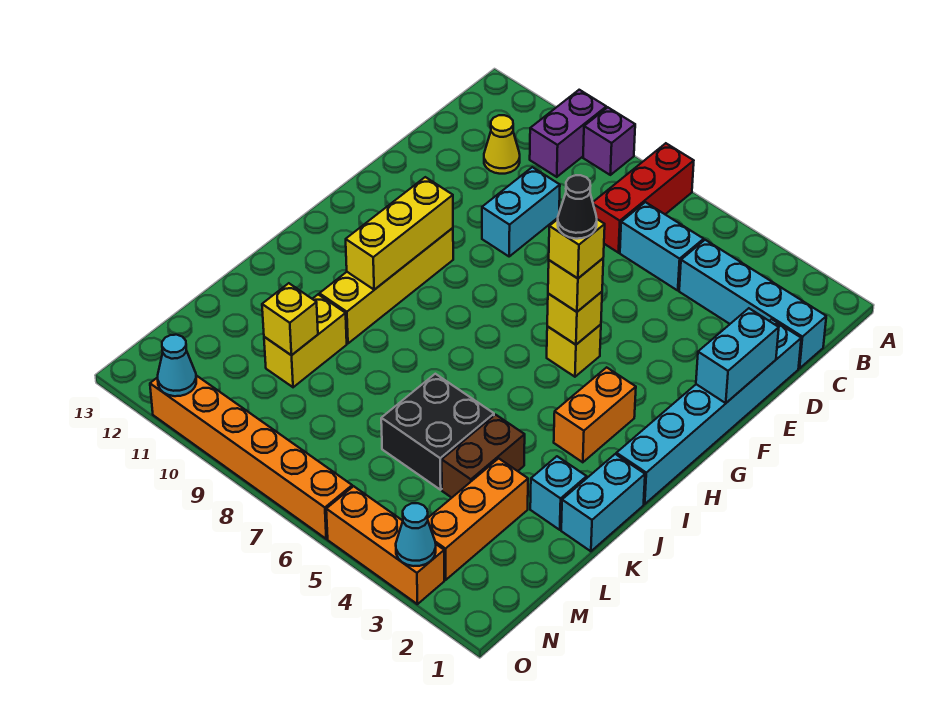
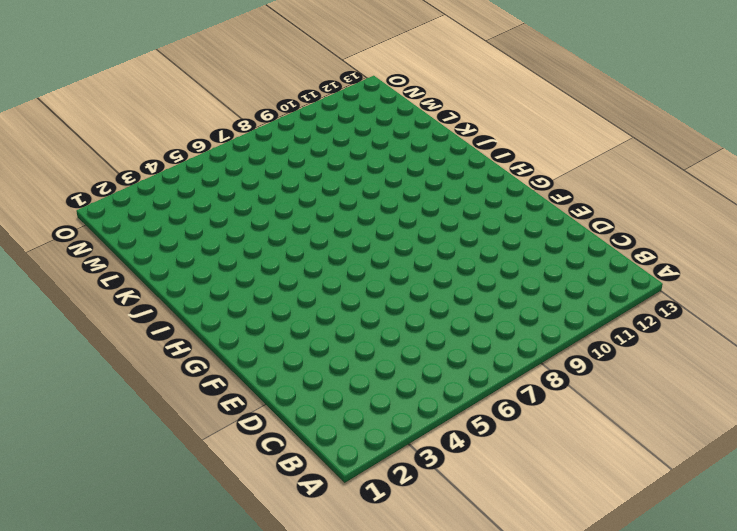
none -> red 1x3 brick [593,143,694,253]
none -> purple 1x1 brick [583,107,635,175]
none -> purple 1x2 brick [530,90,606,177]

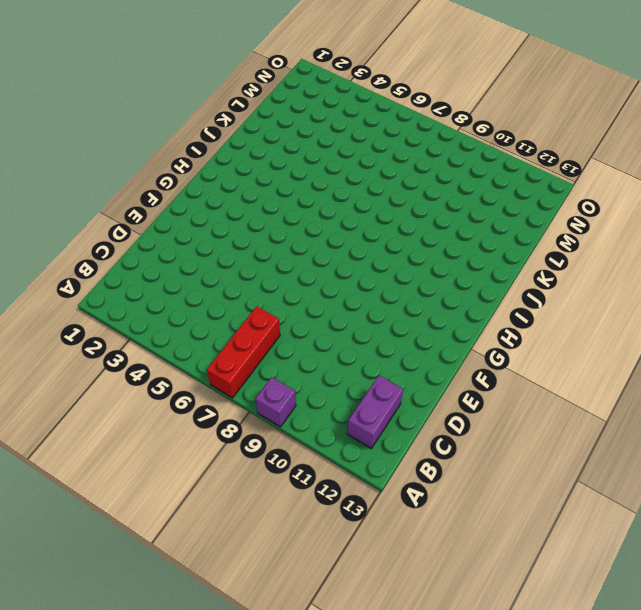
purple 1x2 brick [347,375,403,449] -> purple 1x2 brick moved to [530,90,606,177]
none -> cyan 1x4 brick [679,240,826,368]
none -> cyan 1x2 brick [620,202,704,290]
none -> yellow 1x1 cone [484,115,520,174]

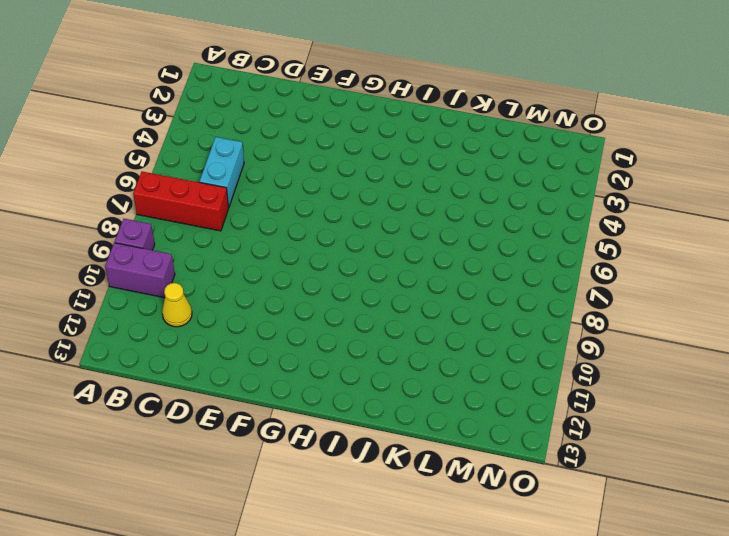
none -> cyan 1x4 brick [679,240,826,368]
none -> cyan 1x6 brick [616,319,801,504]
none -> cyan 1x2 brick [482,167,560,256]

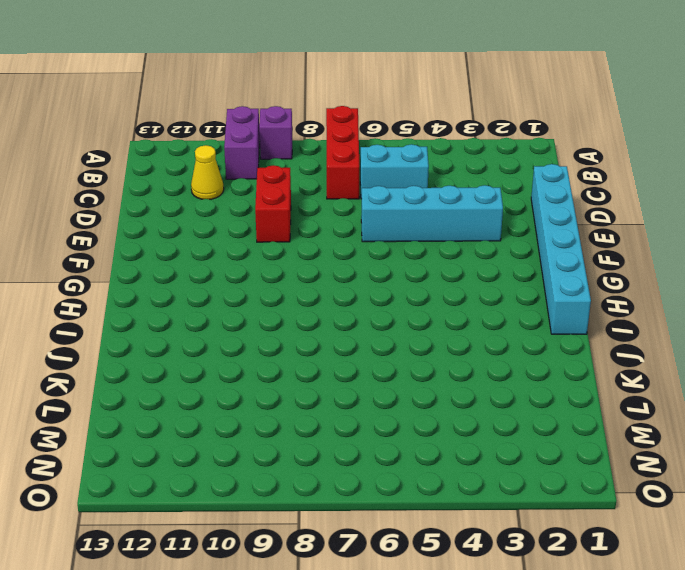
red 1x2 brick [255,165,291,242] -> cyan 1x2 brick [482,167,560,256]
cyan 1x4 brick [361,185,503,242] -> cyan 1x4 brick moved to [679,240,826,368]
none -> yellow 1x1 brick [547,324,601,377]
none -> yellow 1x4 brick [319,228,453,343]
none -> orange 1x2 brick [554,367,636,462]

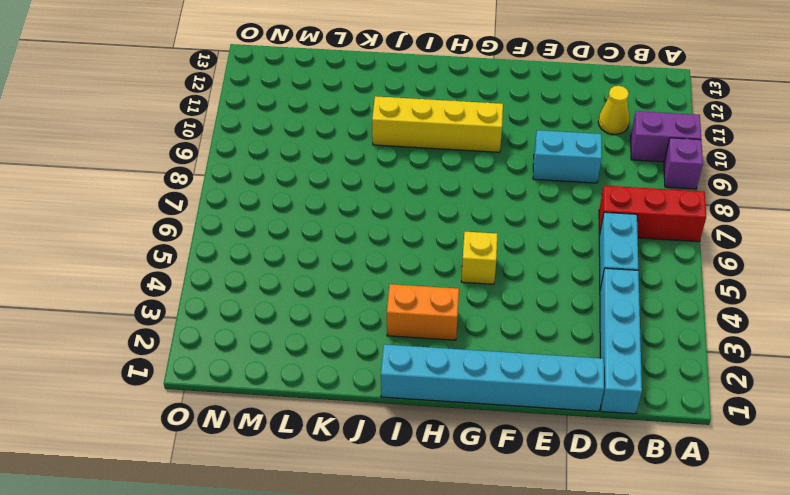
none -> cyan 1x2 brick [561,454,645,551]
none -> cyan 1x1 brick [530,456,587,530]
none -> brown 1x2 brick [442,415,525,498]

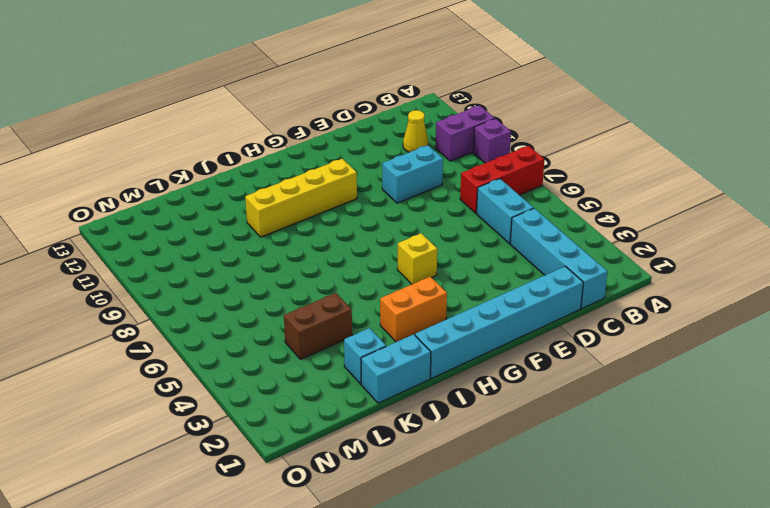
none -> black 2x2 brick [381,374,494,490]
none -> yellow 1x2 brick [264,295,347,387]
none -> orange 1x3 brick [428,458,528,580]

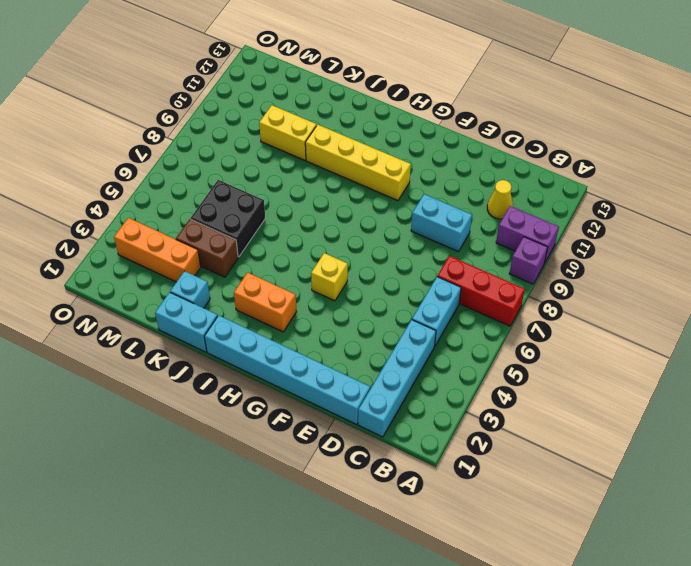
none -> orange 1x3 brick [326,486,444,604]
none -> orange 1x6 brick [150,375,352,539]
none -> cyan 1x2 brick [696,308,779,403]

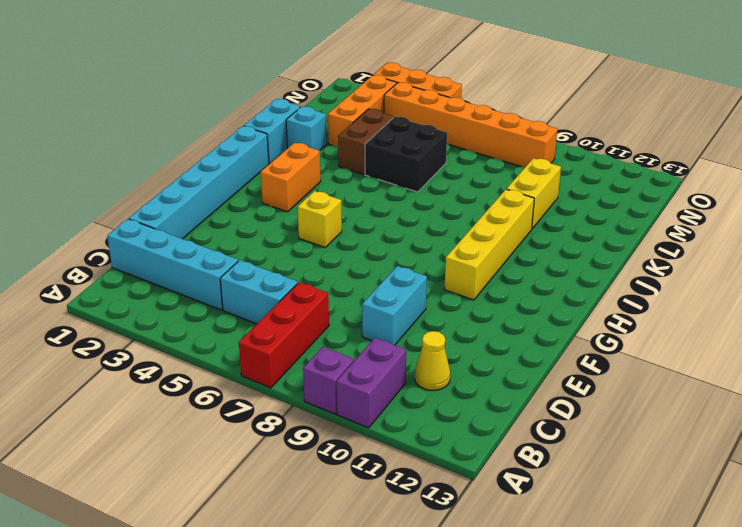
orange 1x6 brick [384,82,558,167] -> orange 1x6 brick moved to [150,375,352,539]
none -> cyan 1x2 brick [696,308,779,403]
none -> yellow 1x1 brick [547,292,602,345]
none -> yellow 1x3 brick [346,177,453,290]

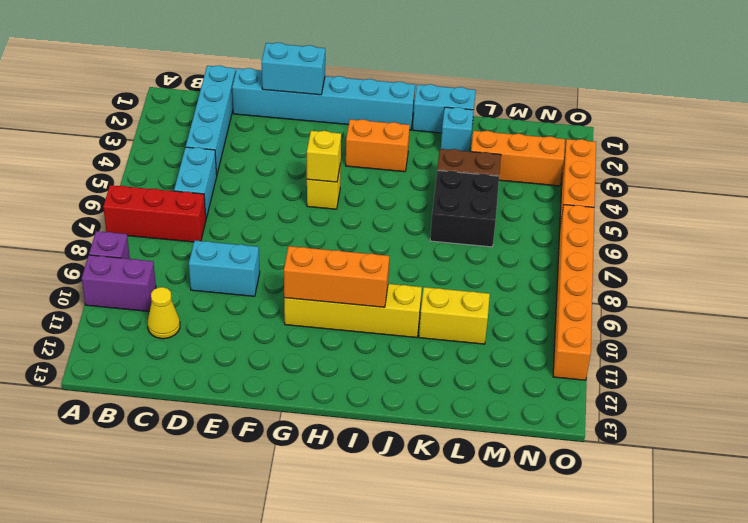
orange 1x3 brick [284,246,389,307] -> yellow 1x3 brick [346,177,453,290]
none -> yellow 1x1 brick [262,283,318,355]
none -> cyan 1x1 cone [396,503,436,566]
none -> cyan 1x1 cone [158,335,196,396]

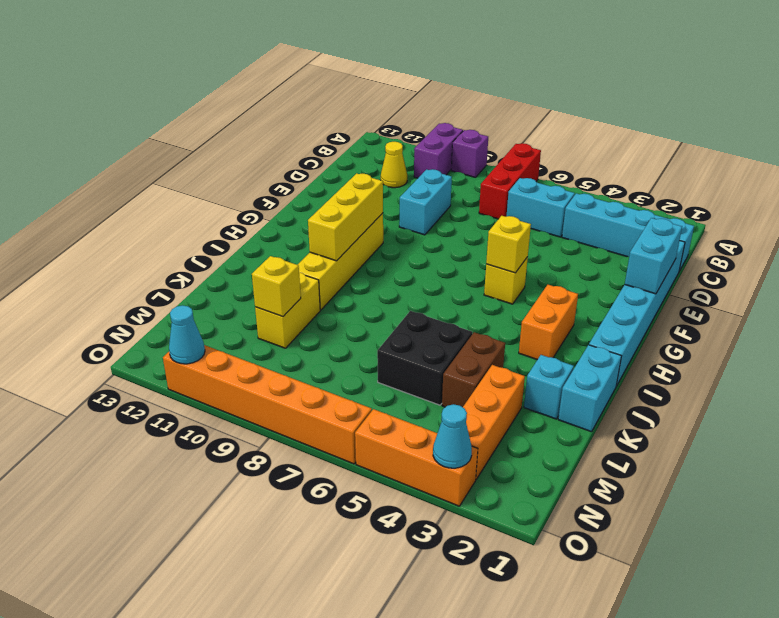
none -> yellow 1x1 brick [548,259,603,312]
none -> yellow 1x1 brick [549,219,605,278]
none -> black 1x1 cone [558,175,597,239]

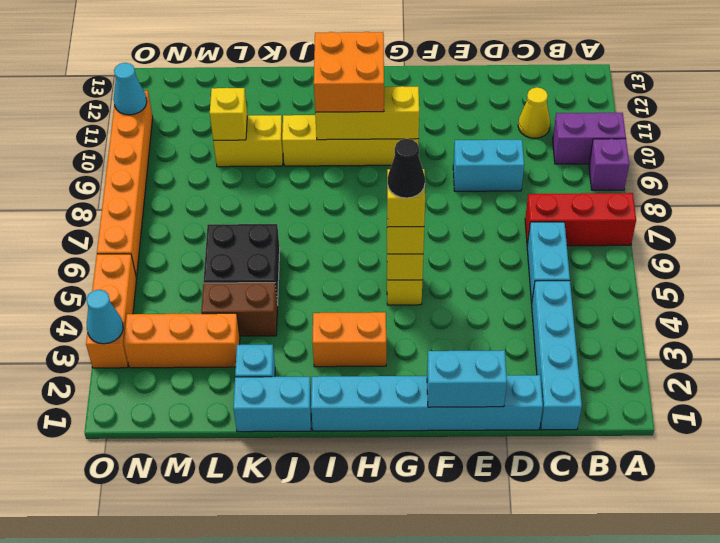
orange 2x2 brick [314,32,384,112] -> none

